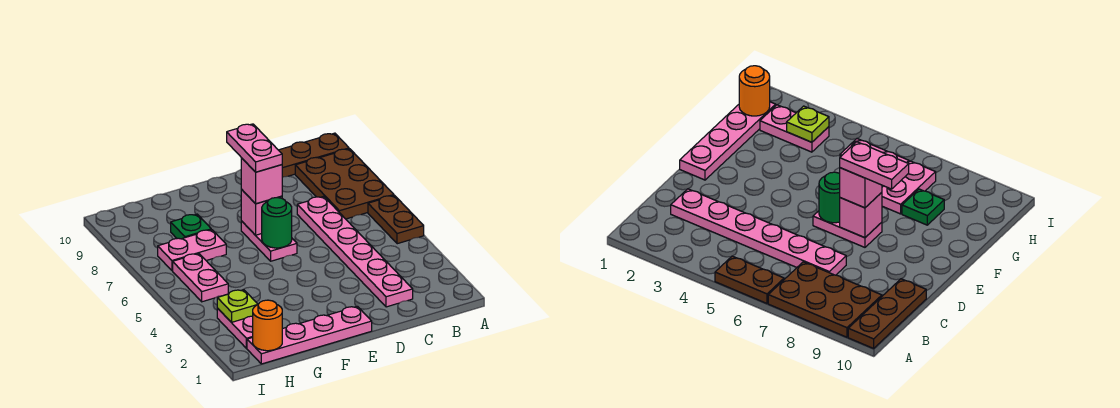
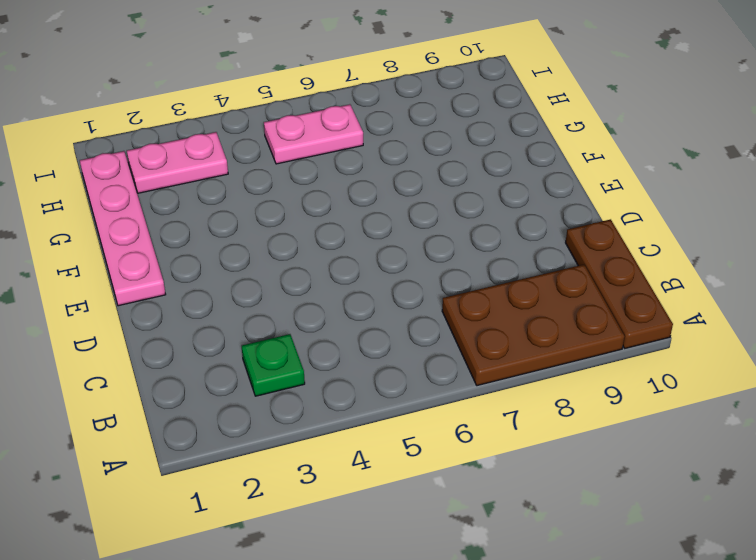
green 1x1 plate [242,334,305,396] -> green 1x1 plate moved to [171,214,211,239]
none -> brown 1x2 plate [368,195,424,244]
none -> pink 1x6 plate [297,196,413,307]
none -> pink 1x2 plate [241,221,297,261]

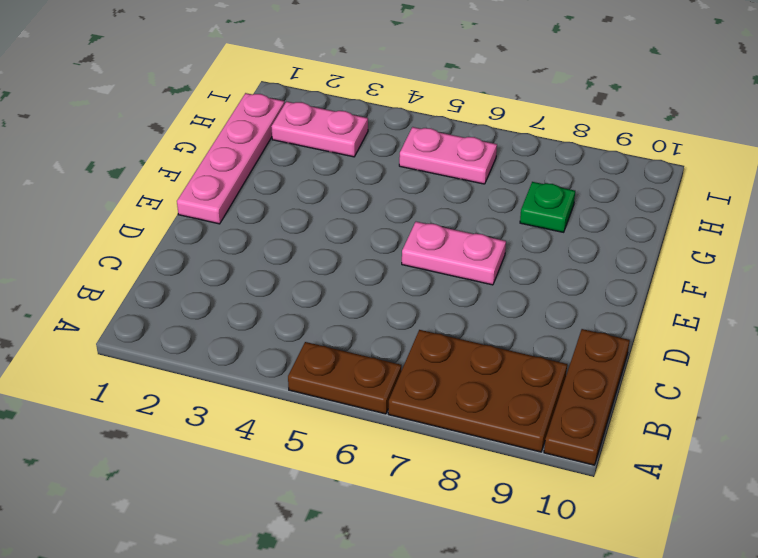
none -> pink 1x6 plate [297,196,413,307]
none -> pink 1x2 plate [158,230,226,271]
none -> green 1x1 round brick [262,197,292,248]

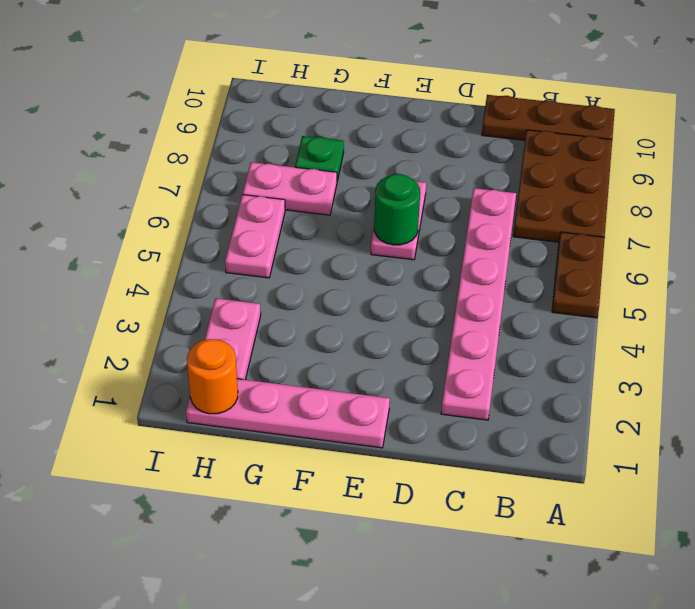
none -> pink 1x1 brick [241,190,282,235]
none -> lime 1x1 plate [217,290,258,322]
none -> pink 1x1 brick [241,158,282,204]

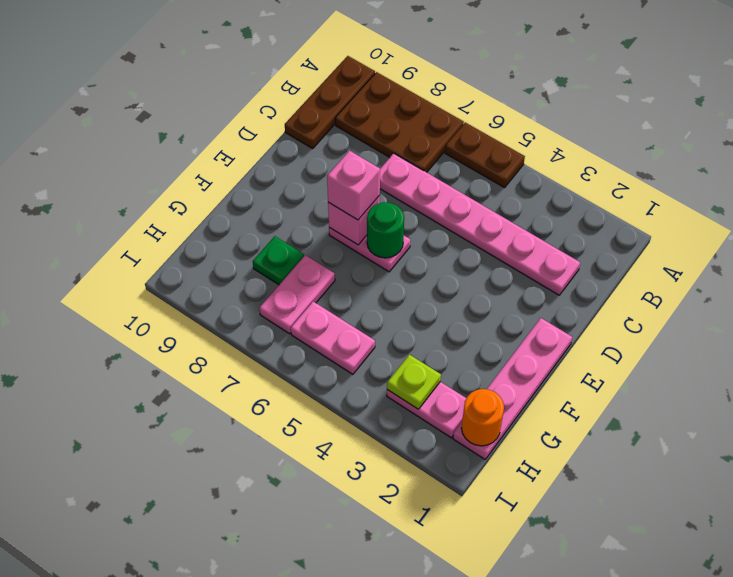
none -> pink 1x2 plate [227,124,282,172]

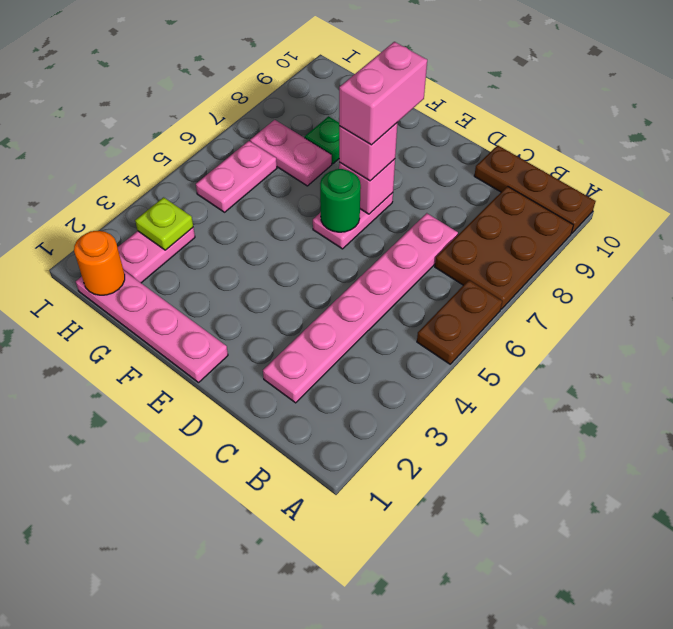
pink 1x2 brick [339,42,427,145] -> pink 1x2 plate [227,124,282,172]

